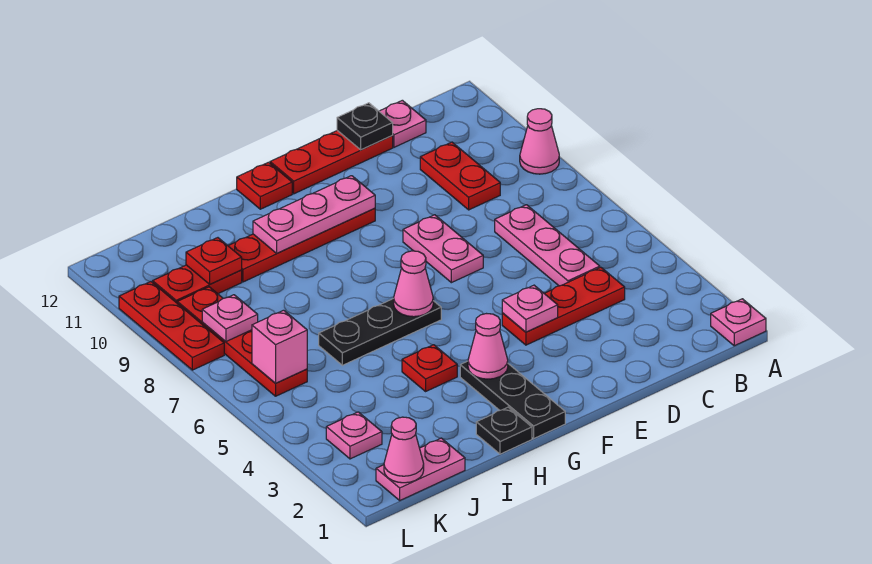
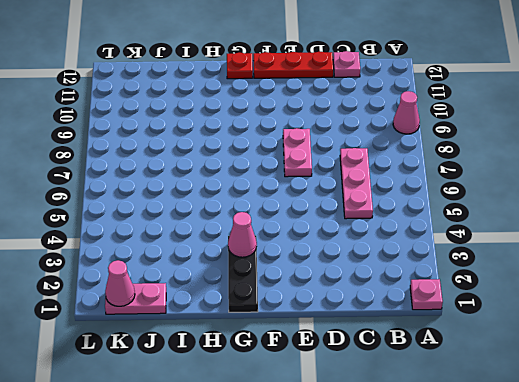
none -> red 1x3 plate [502,267,625,345]
none -> red 1x2 plate [420,142,500,210]
none -> red 1x4 plate [228,208,375,282]

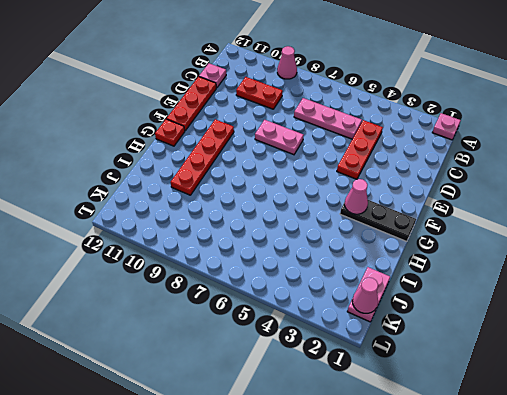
none -> black 1x3 plate [319,298,441,365]
none -> black 1x1 plate [476,407,532,454]
none -> red 1x1 plate [402,345,457,391]

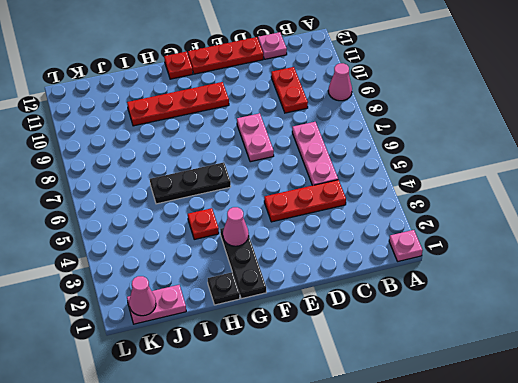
none -> red 1x2 plate [152,265,242,303]
none -> pink 1x1 plate [326,412,382,459]
none -> red 1x4 plate [177,287,307,396]

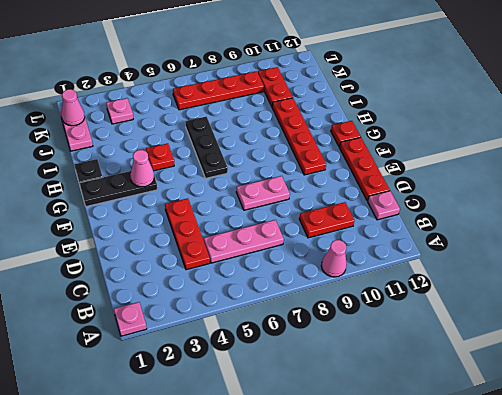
none -> red 1x3 plate [119,282,224,370]
none -> black 1x1 plate [337,103,393,150]
none -> pink 1x1 plate [502,285,558,332]

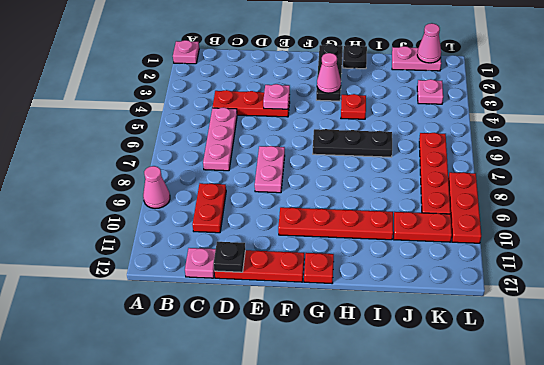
none -> pink 1x3 plate [253,176,375,253]
none -> pink 1x1 cone [394,251,433,317]
none -> red 1x1 plate [186,238,242,284]

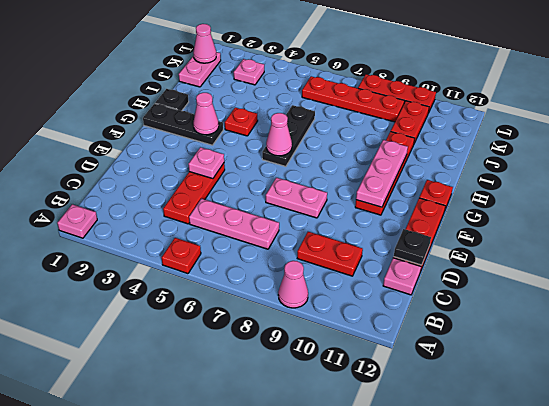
red 1x1 plate [162,238,201,274] -> red 1x1 plate moved to [186,238,242,284]
none -> pink 1x1 brick [252,310,307,383]
none -> pink 1x1 plate [202,295,258,341]

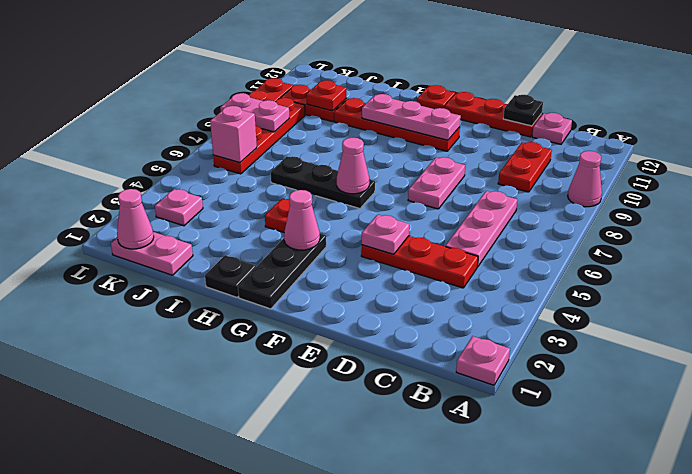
pink 1x2 plate [220,93,289,132] -> pink 1x1 plate [202,295,258,341]

